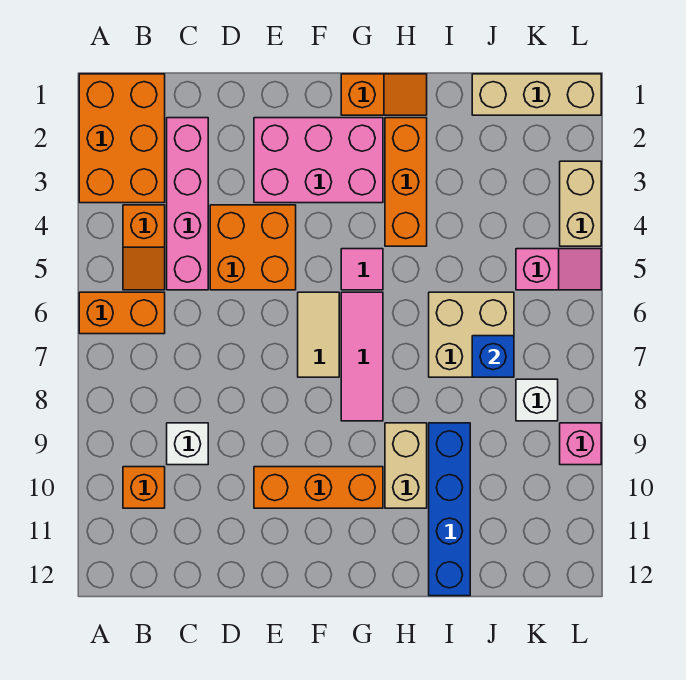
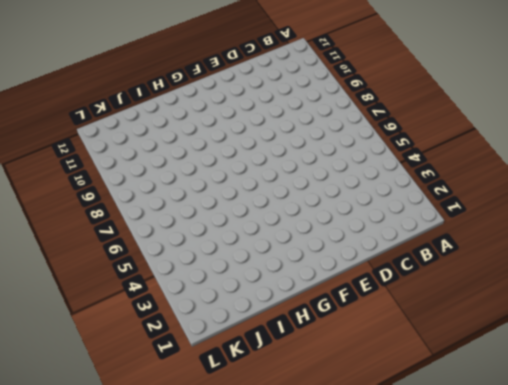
none -> orange 2x3 brick [79,74,165,203]
none -> orange 1x2 brick [79,292,165,334]
none -> orange 1x2 slope [123,205,165,290]

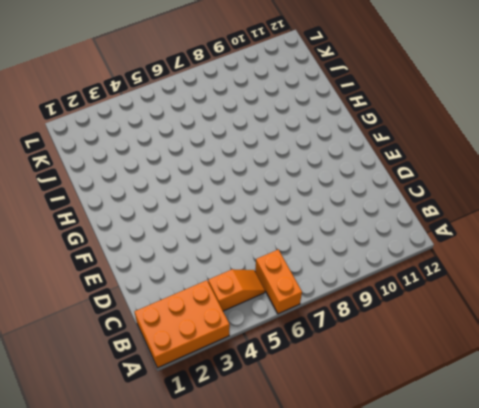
none -> orange 1x1 brick [123,467,165,508]
none -> pink 1x4 brick [167,118,208,290]
none -> white 1x1 brick [167,423,208,465]

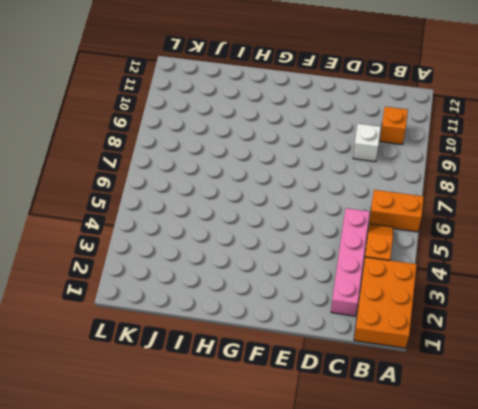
none -> orange 2x2 brick [210,205,296,290]
none -> pink 2x3 brick [254,118,383,203]
none -> orange 1x3 brick [254,467,383,508]

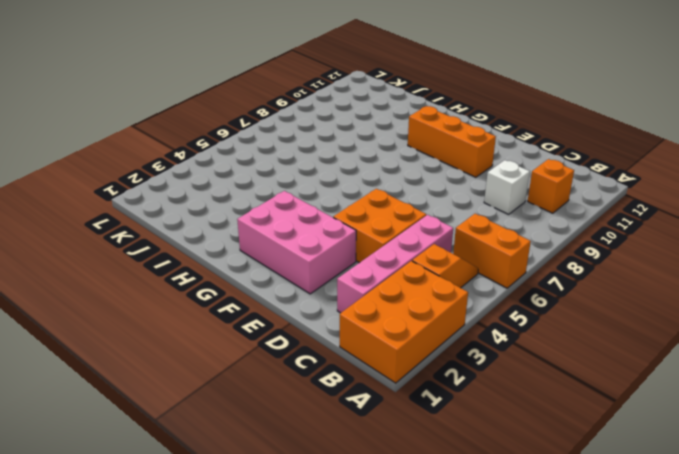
none -> tan 1x2 tile [298,292,339,377]
none -> orange 1x2 slope [341,74,427,115]
none -> pink 1x1 tile [341,249,383,290]

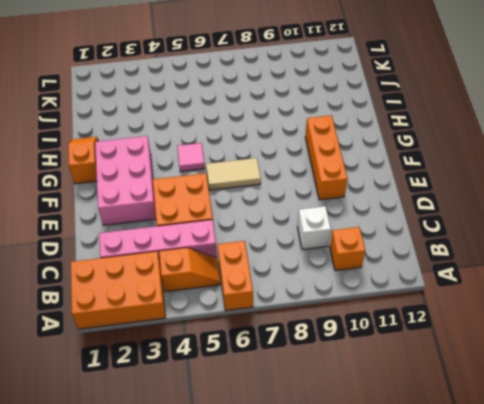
none -> pink 1x3 tile [341,292,383,421]
none -> orange 1x3 brick [385,118,427,246]
none -> tan 1x2 brick [385,423,427,508]

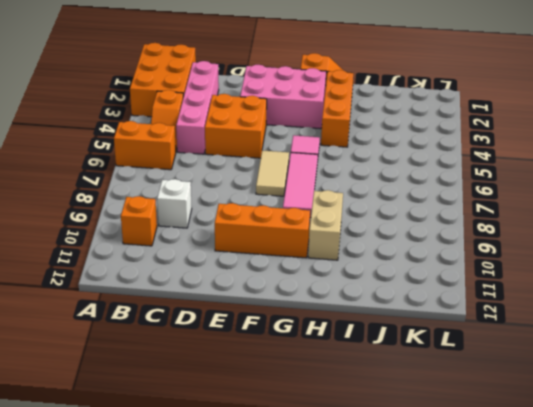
none -> tan 2x2 brick [429,292,514,377]
none -> blue 1x4 brick [429,423,470,596]
none -> tan 1x3 brick [472,74,601,115]

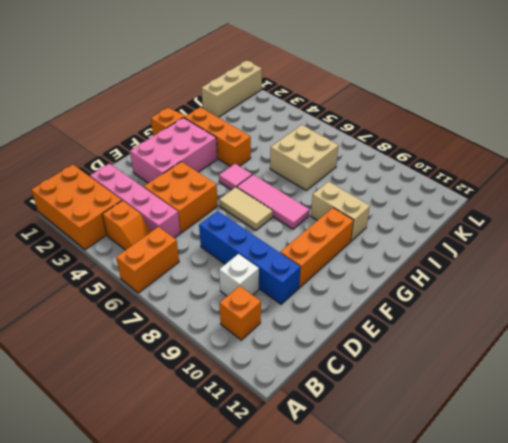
blue 1x4 brick [199,211,300,304] -> blue 1x4 brick moved to [429,423,470,596]
none -> pink 1x2 slope [516,249,601,290]
none -> white 1x1 brick [516,379,558,421]
none -> tan 1x2 brick [560,161,601,246]

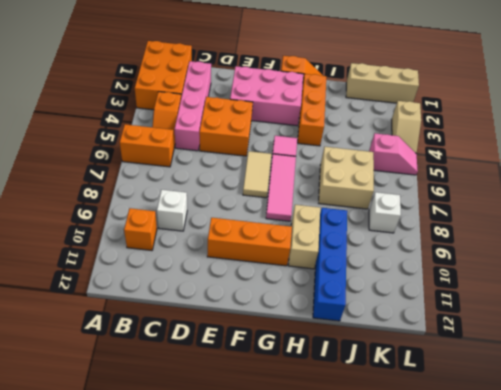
tan 1x2 slope [392,101,421,153] -> tan 1x2 brick [560,161,601,246]
none -> pink 1x1 brick [560,423,601,465]
none -> blue 1x1 brick [472,336,514,377]

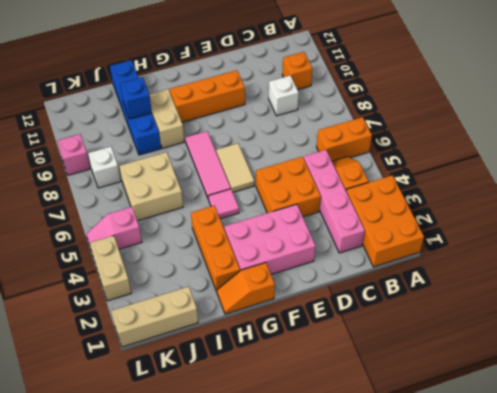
blue 1x1 brick [120,77,152,119] -> blue 1x1 brick moved to [472,336,514,377]

